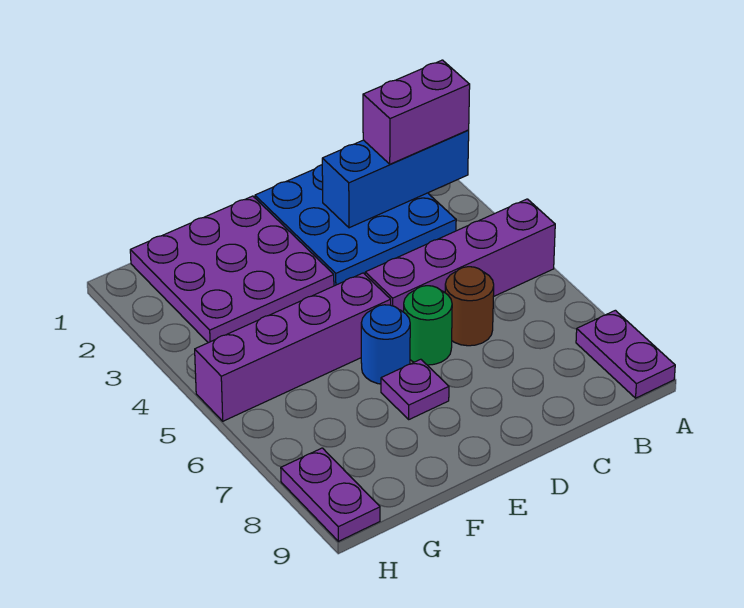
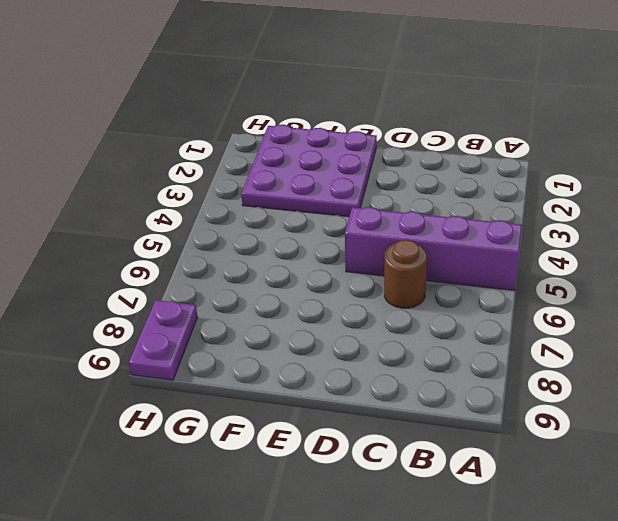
none -> purple 1x2 plate [576,310,675,398]
none -> blue 3x3 plate [255,165,456,286]
none -> green 1x1 round brick [404,286,452,365]

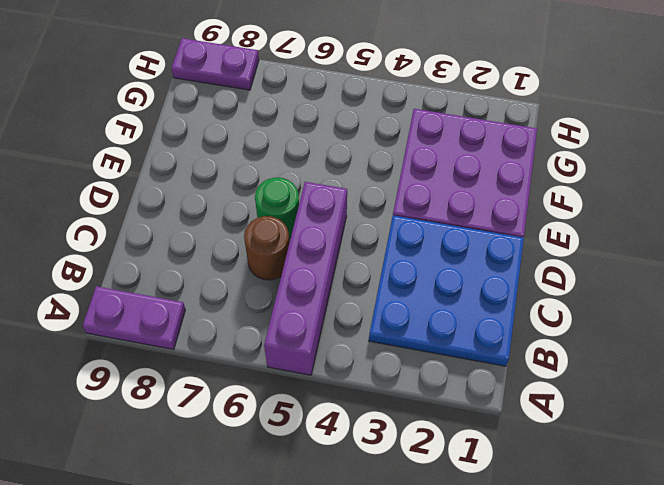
none -> purple 1x4 brick [195,273,391,421]
none -> blue 1x1 round brick [361,305,410,384]
none -> purple 1x1 plate [381,359,449,419]

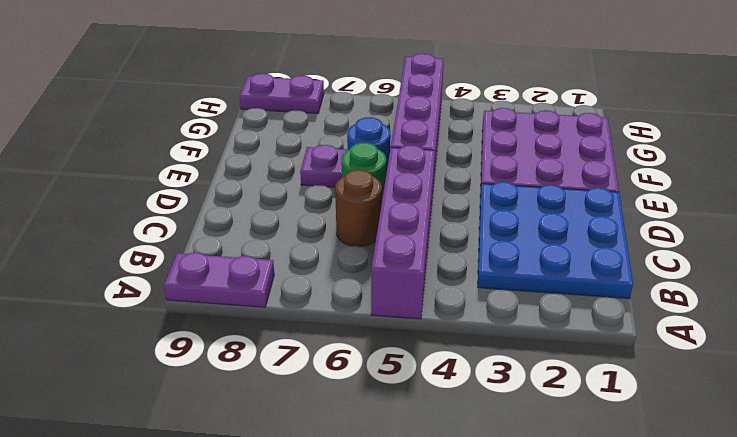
none -> blue 1x3 brick [322,130,469,228]
none -> purple 1x2 brick [363,60,470,164]

